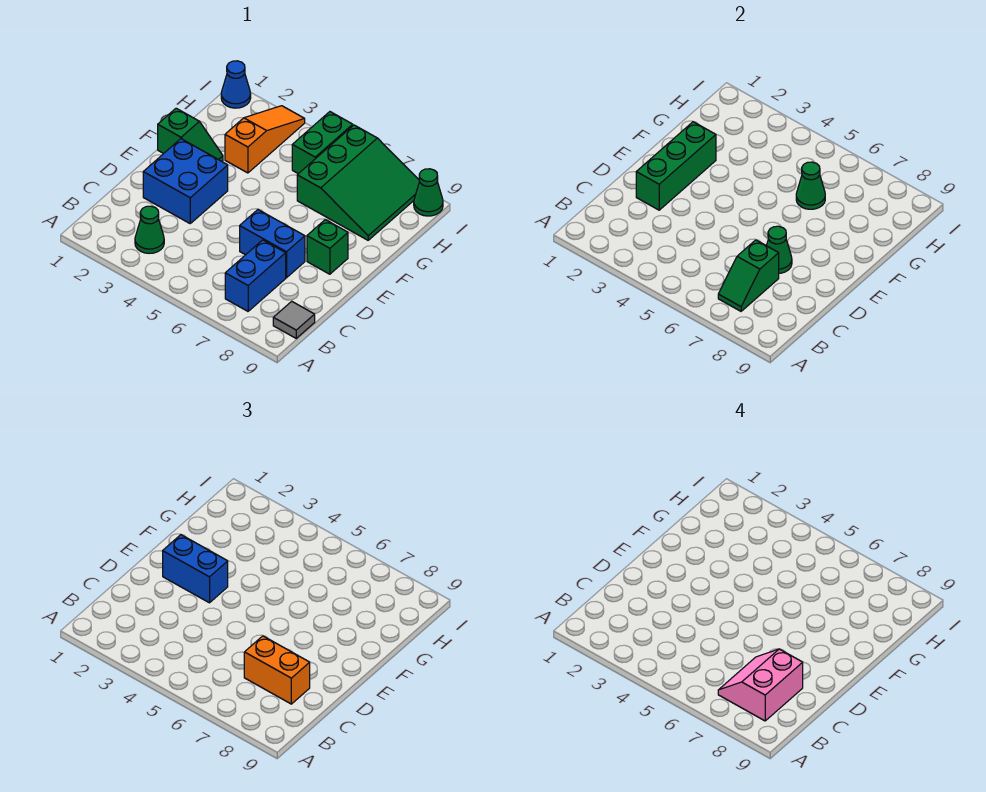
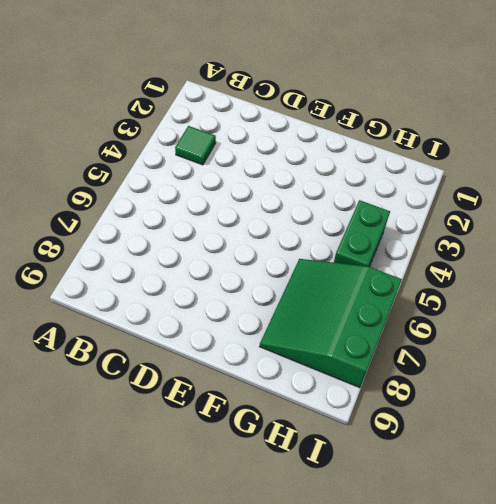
green 1x1 tile [175,126,216,165] -> green 1x1 cone [135,206,164,253]
green 3x3 slope [260,259,402,388] -> green 3x3 slope turned to [297,125,420,240]
green 1x2 brick [334,200,390,267] -> green 1x2 brick turned to [292,112,353,174]
none -> blue 1x2 brick [225,240,286,311]
none -> grey 1x1 tile [273,301,315,338]
none -> blue 2x2 brick [143,139,228,223]

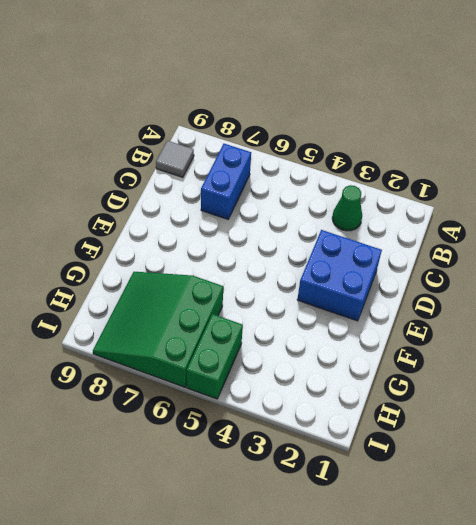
none -> blue 1x2 brick [240,210,305,278]
none -> green 1x1 brick [307,220,348,274]
none -> green 1x2 slope [158,108,223,161]

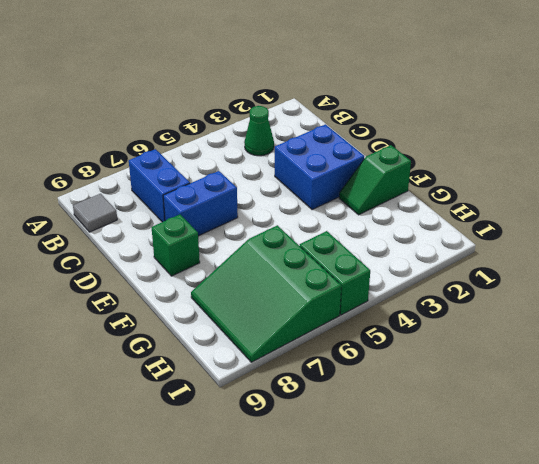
none -> orange 1x3 slope [225,106,305,173]
none -> blue 1x1 cone [221,61,251,108]
none -> green 1x1 cone [414,169,443,216]

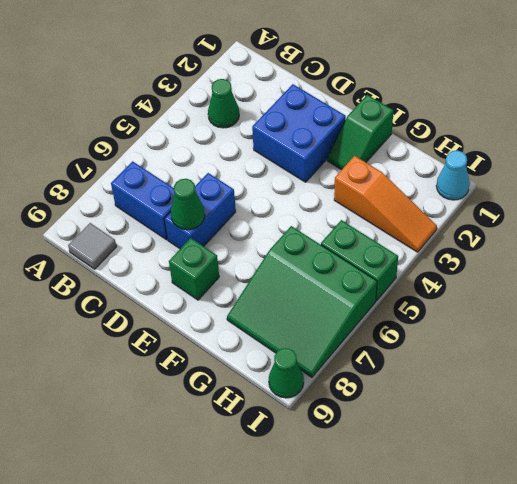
cyan 1x1 cone [436,150,470,200] -> blue 1x1 cone [221,61,251,108]
none -> green 1x2 slope [718,240,779,311]
none -> green 1x3 brick [636,122,716,210]
none -> green 1x1 cone [796,162,825,209]

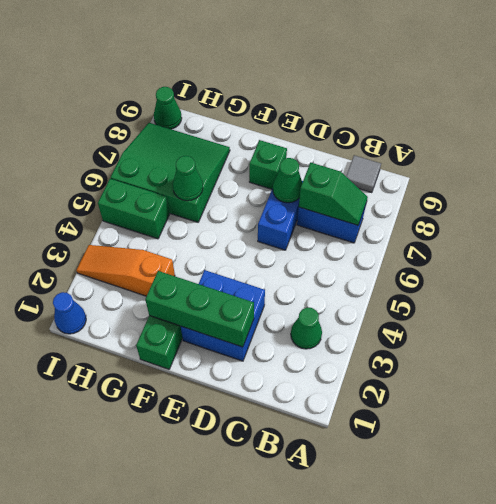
none -> orange 1x2 brick [244,636,310,704]
none -> blue 1x2 brick [163,535,228,603]
none -> pink 2x2 slope [718,649,803,721]

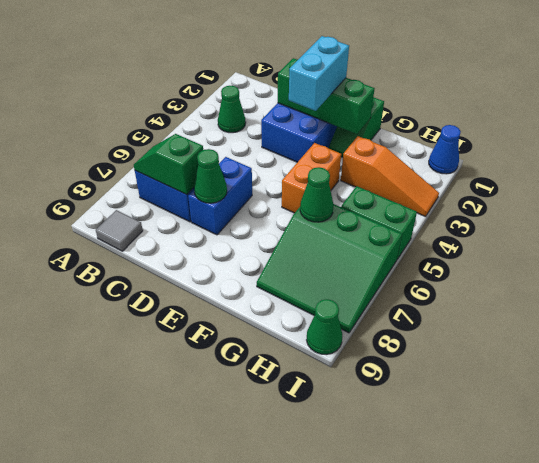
cyan 1x2 brick [289,36,349,111] -> blue 1x2 brick [163,535,228,603]
orange 1x2 brick [282,143,341,213] -> orange 1x2 brick moved to [244,636,310,704]
none -> green 1x1 brick [307,220,348,274]
none -> pink 2x2 slope [718,649,803,721]

